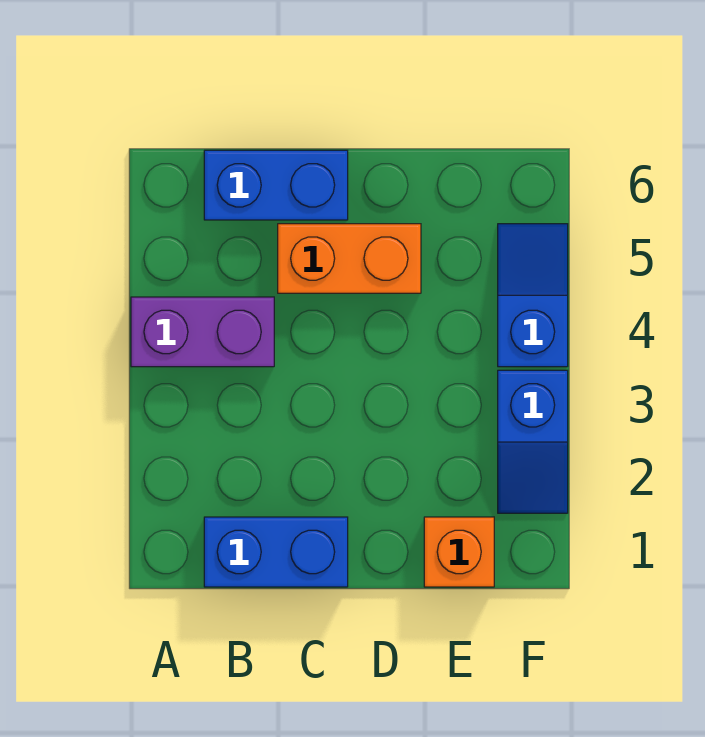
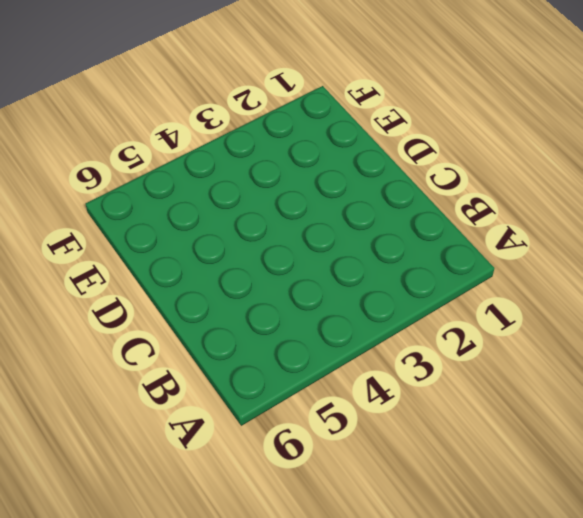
none -> purple 1x2 brick [131,297,274,367]
none -> blue 1x2 brick [204,517,348,587]

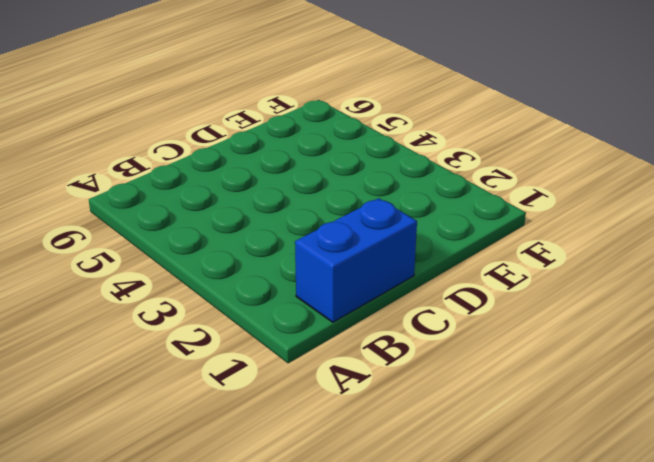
none -> purple 1x2 brick [131,297,274,367]
none -> blue 1x2 brick [204,150,348,220]

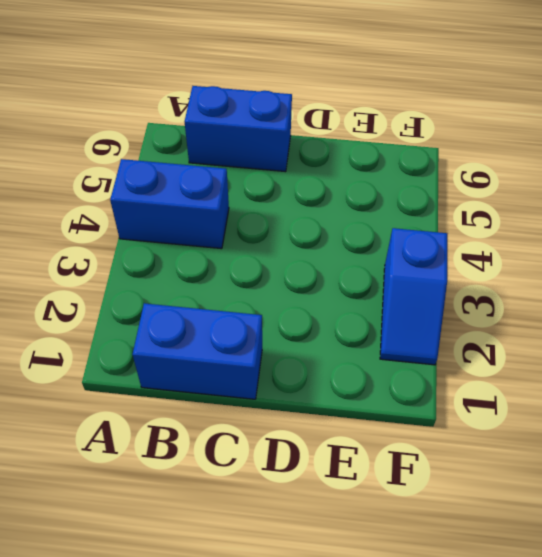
blue 1x2 brick [110,159,229,249] -> purple 1x2 brick [131,297,274,367]
none -> orange 1x2 brick [278,224,421,293]
none -> orange 1x1 brick [424,517,494,587]

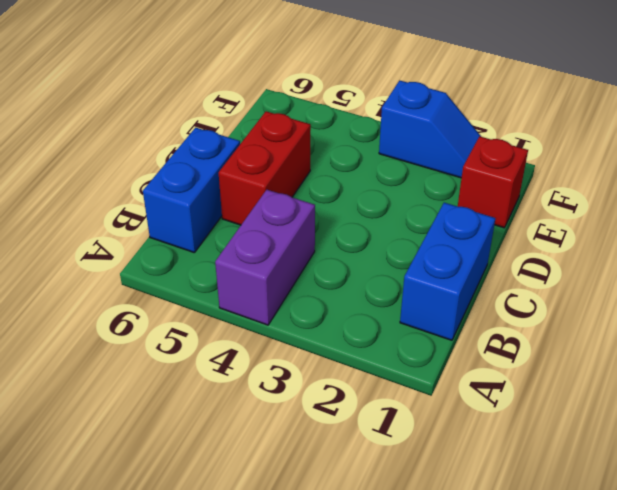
red 1x2 brick [219,111,311,225] -> orange 1x2 brick [278,224,421,293]
red 1x1 brick [458,136,528,228] -> orange 1x1 brick [424,517,494,587]
none -> blue 1x2 slope [498,224,568,367]

